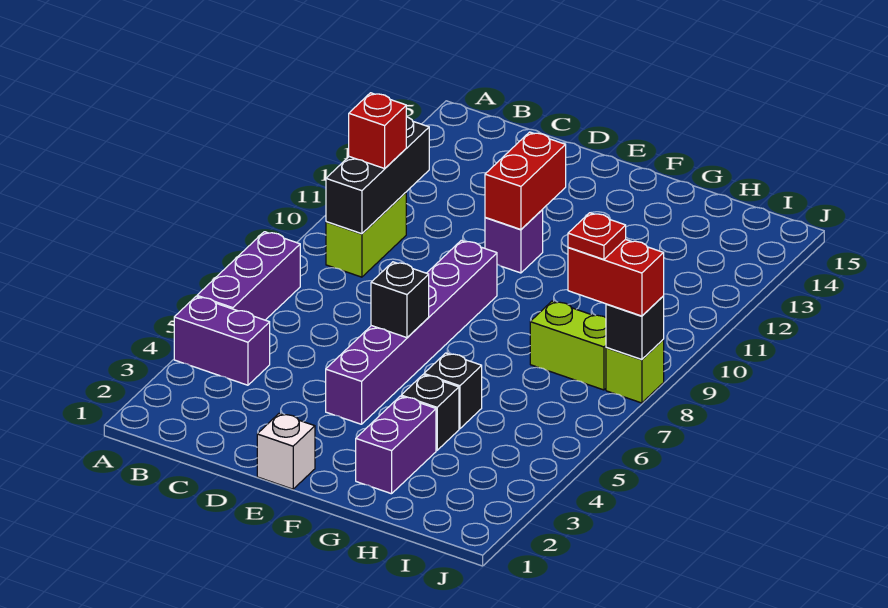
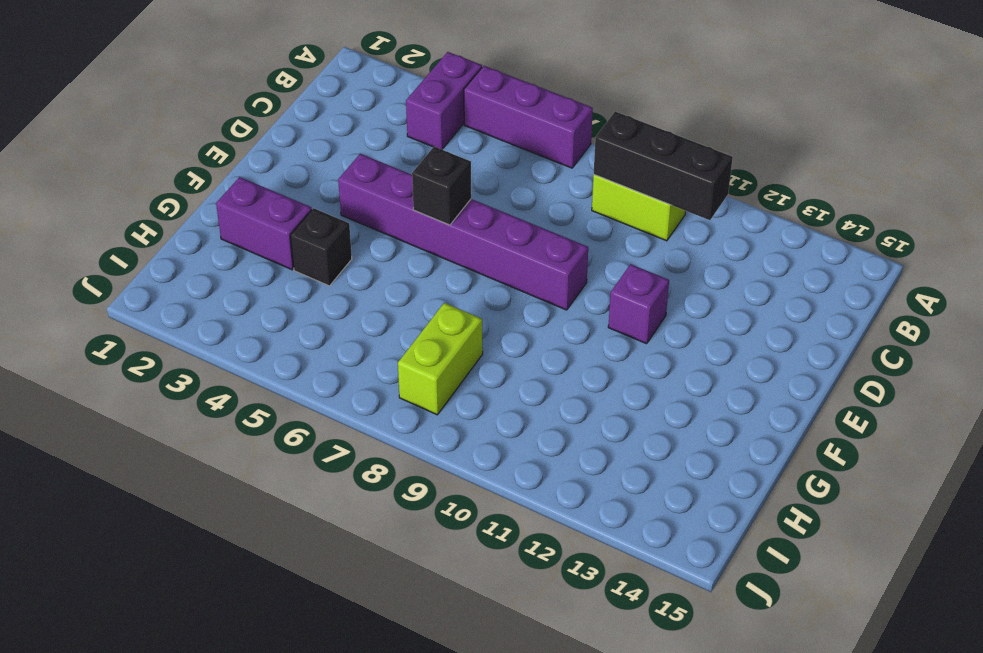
none -> white 1x1 brick [257,414,315,489]
none -> black 1x1 brick [424,353,482,429]
none -> lime 1x1 brick [606,340,664,403]

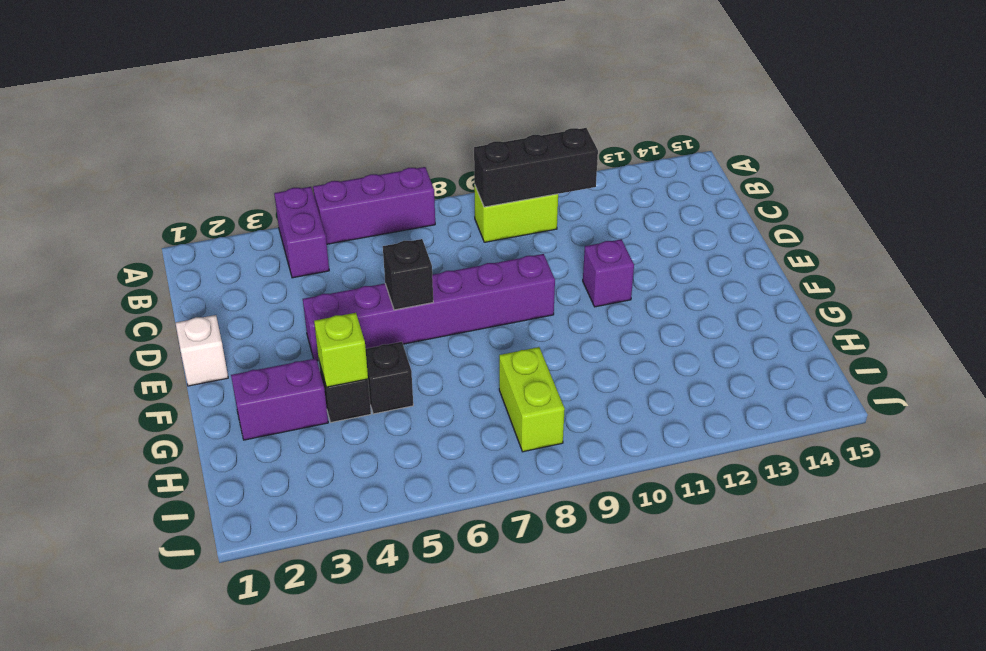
lime 1x1 brick [314,313,368,387] -> lime 1x1 brick moved to [606,340,664,403]
none -> red 1x2 brick [485,132,566,229]
none -> black 1x1 brick [606,296,664,360]
none -> red 1x1 brick [349,93,406,169]

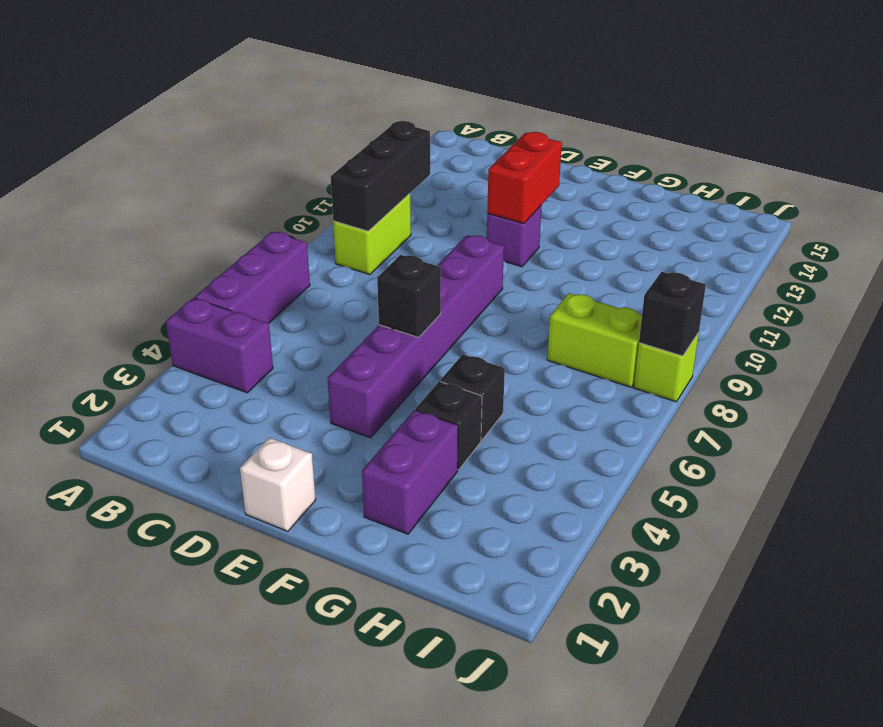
none -> red 1x1 brick [349,93,406,169]
none -> red 1x2 brick [568,239,664,316]
none -> red 1x1 plate [568,213,626,259]

